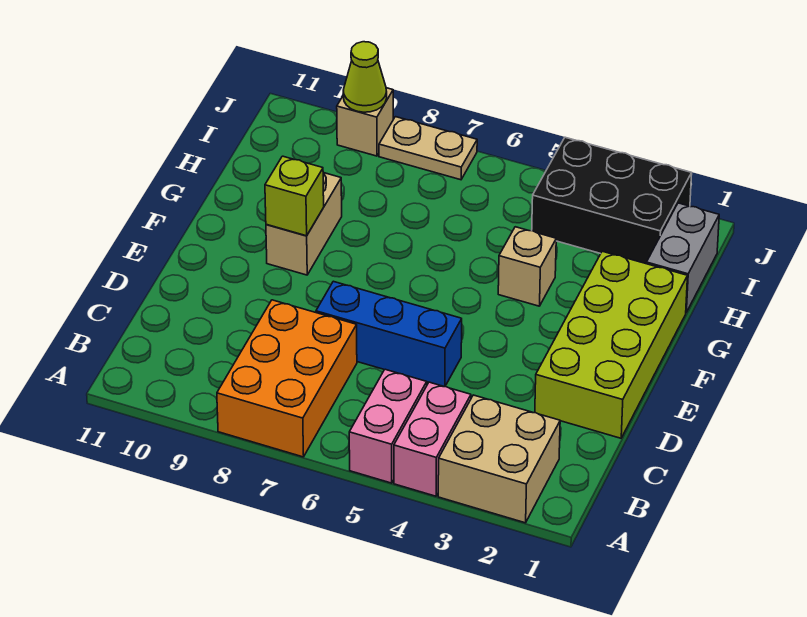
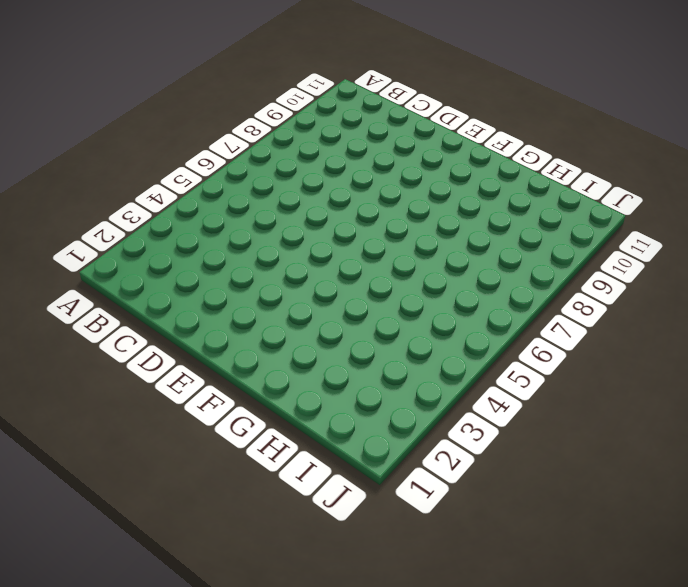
none -> tan 2x2 brick [438,395,560,523]
none -> pink 1x2 brick [394,382,471,496]
none -> pink 1x2 brick [349,369,427,483]

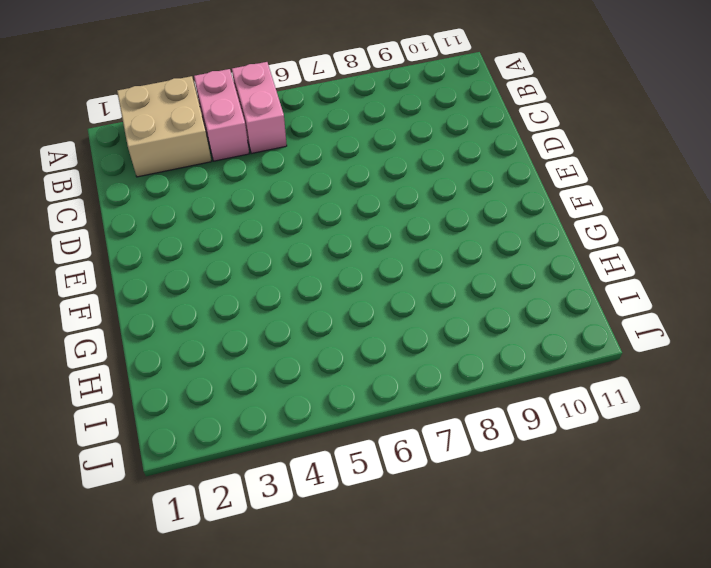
none -> orange 2x3 brick [217,300,357,457]
none -> lime 2x4 brick [535,251,688,438]
none -> blue 1x3 brick [316,281,462,387]

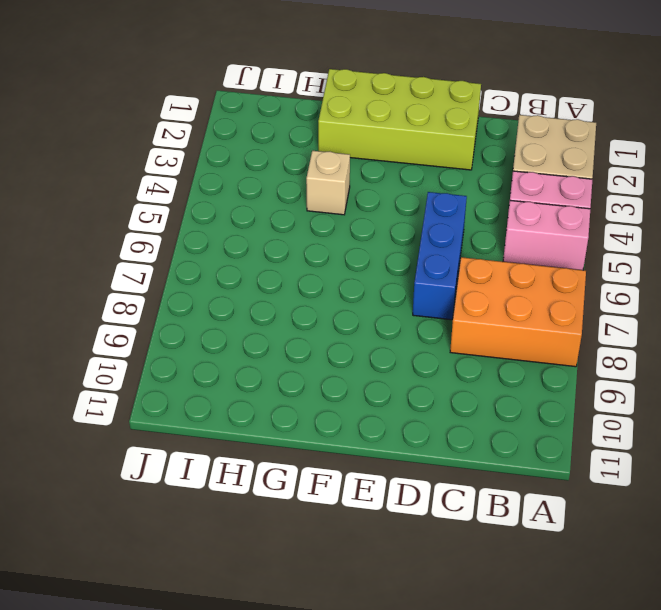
none -> tan 1x2 brick [266,173,342,275]
none -> grey 1x2 brick [646,203,719,312]
none -> black 2x3 brick [532,137,692,264]

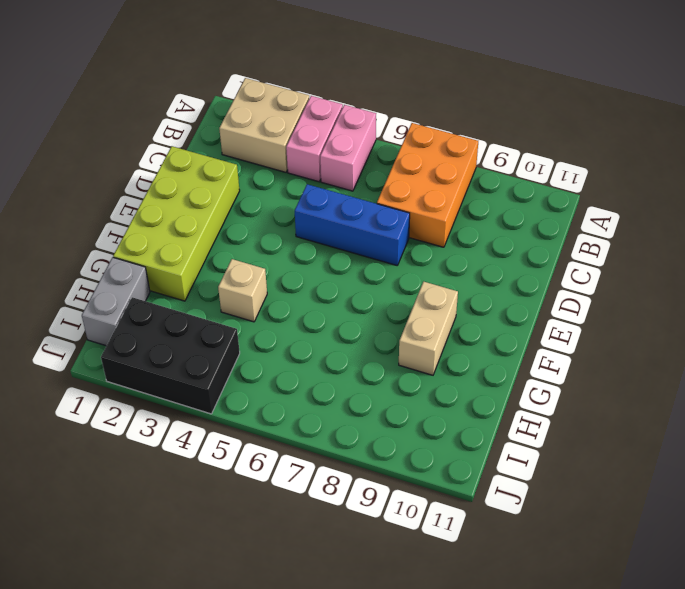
none -> tan 1x2 plate [379,117,477,180]
none -> tan 1x1 brick [337,88,393,156]
none -> lime 1x1 brick [265,156,324,236]

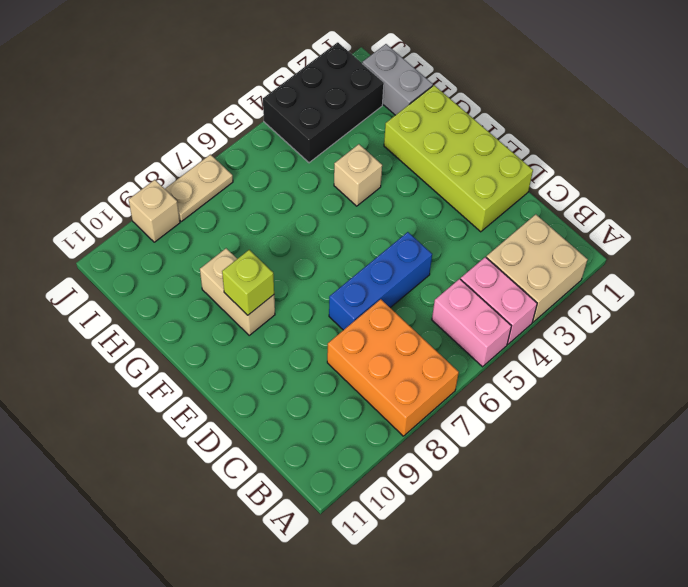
none -> lime 1x1 cone [343,42,387,112]

